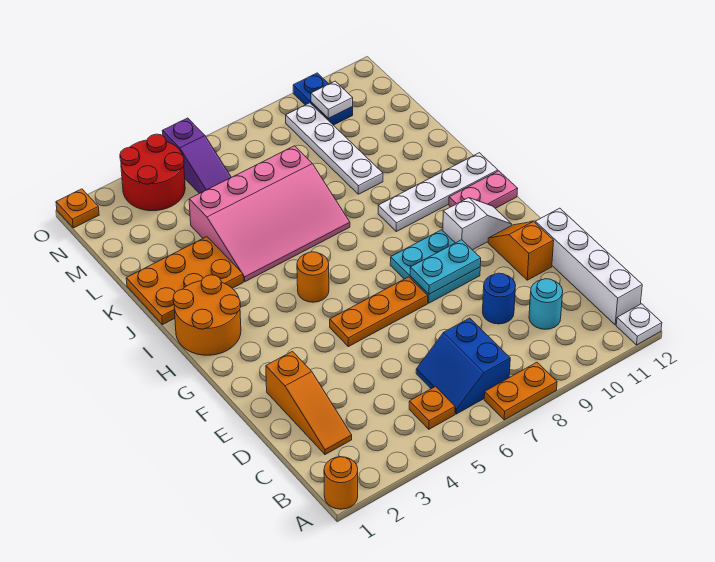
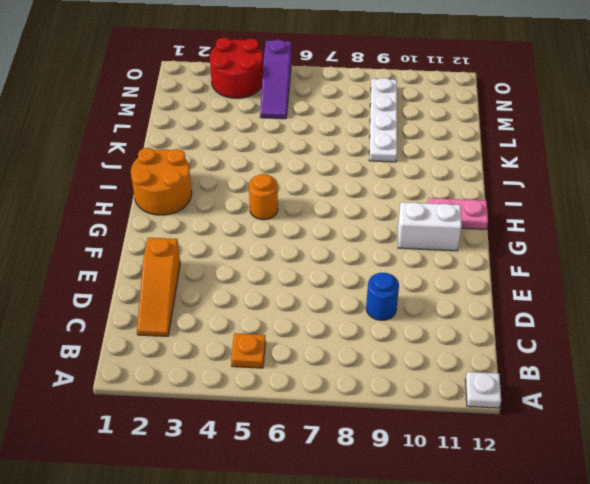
white 1x2 brick [398,202,462,251] -> white 1x2 slope [443,198,512,250]
none -> orange 1x1 round brick [324,457,358,509]
none -> orange 1x2 plate [484,362,557,420]
none -> blue 2x2 slope [416,318,510,414]

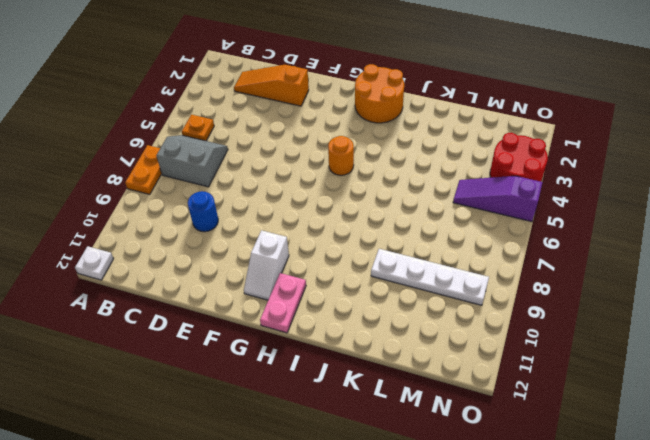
grey 2x2 slope [156,135,228,187] -> blue 2x2 slope [416,318,510,414]
none -> orange 1x1 round brick [324,457,358,509]
none -> white 1x4 brick [535,208,642,325]
none -> cyan 1x1 round brick [529,279,563,329]

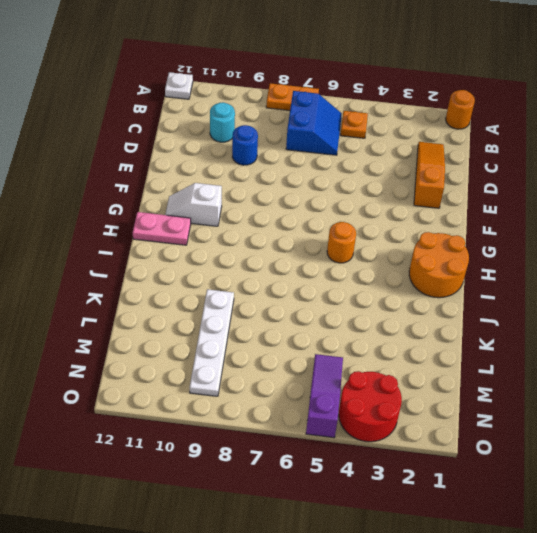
none -> white 1x4 brick [535,208,642,325]
none -> orange 1x2 slope [488,222,554,280]
none -> orange 1x3 plate [330,277,428,347]

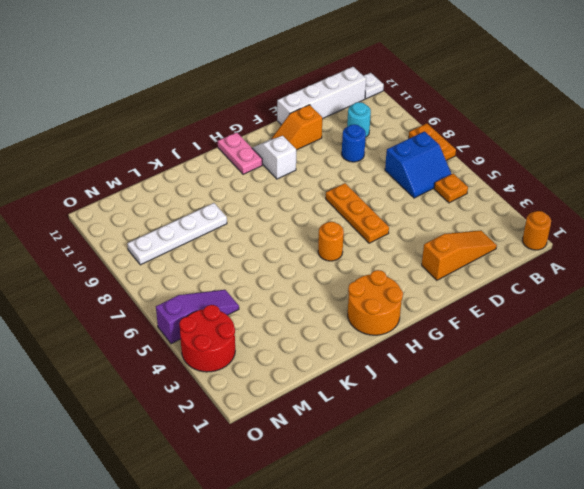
none -> cyan 2x2 plate [390,230,480,303]
none -> white 1x4 plate [378,153,498,232]
none -> orange 2x3 plate [126,237,243,325]

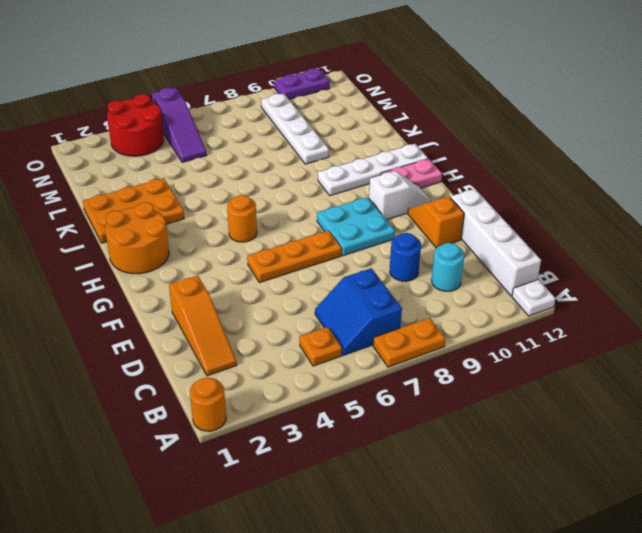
purple 1x2 plate [274,69,330,99] -> blue 1x2 plate [293,73,353,125]
none -> pink 3x4 slope [189,146,350,282]
none -> orange 1x1 plate [56,189,99,228]
none -> cyan 1x2 plate [410,240,481,294]

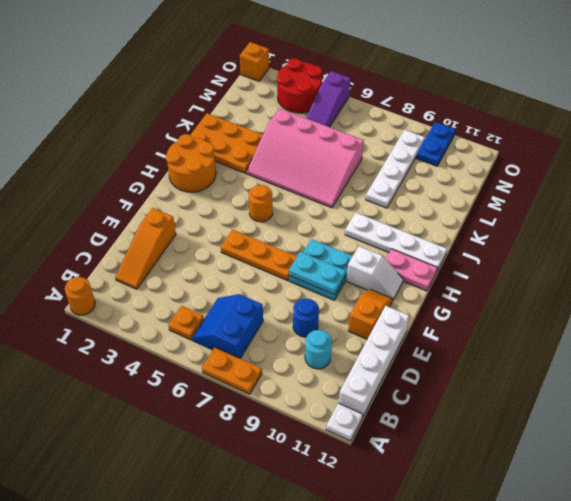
orange 1x1 brick [240,42,269,81] -> orange 1x1 plate [56,189,99,228]
none -> white 1x1 plate [311,81,353,118]

